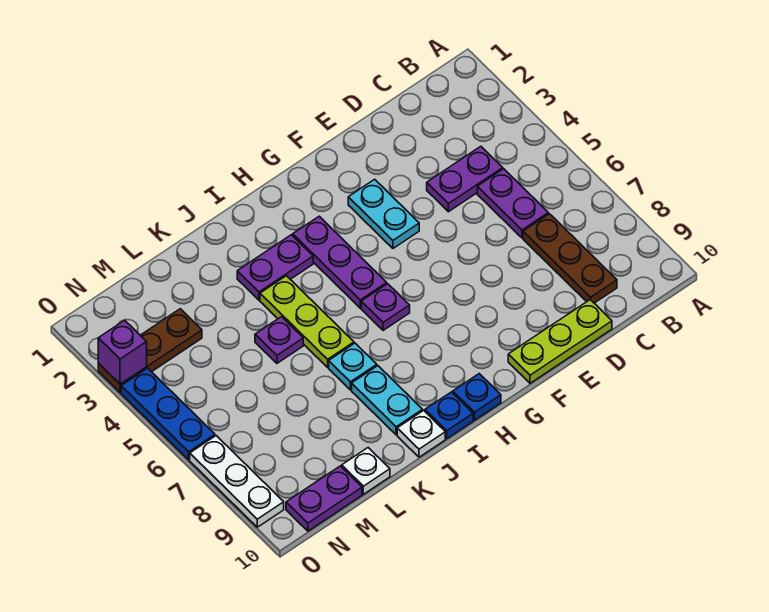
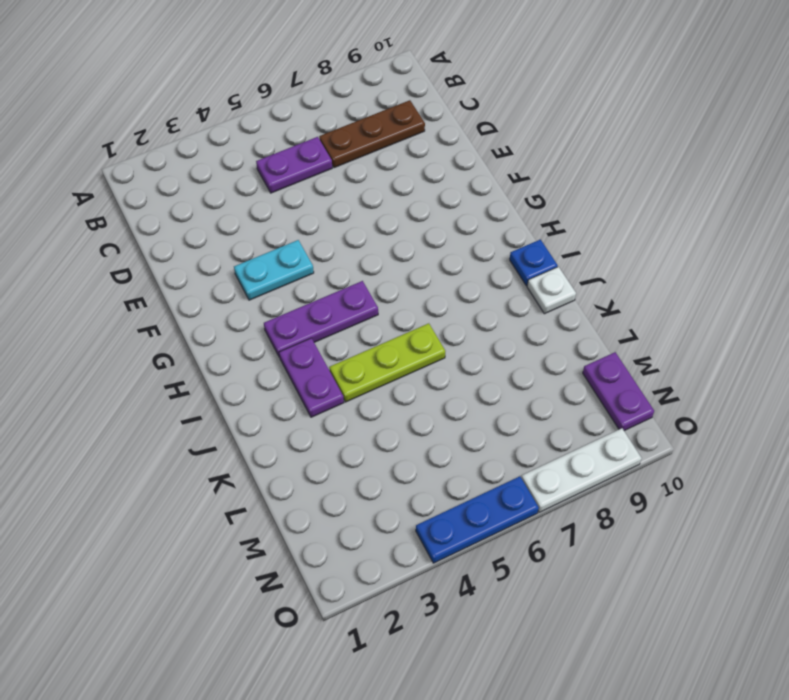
none -> purple 1x2 plate [427,146,503,212]
none -> lime 1x3 plate [508,300,612,383]
none -> purple 1x1 plate [361,284,410,330]

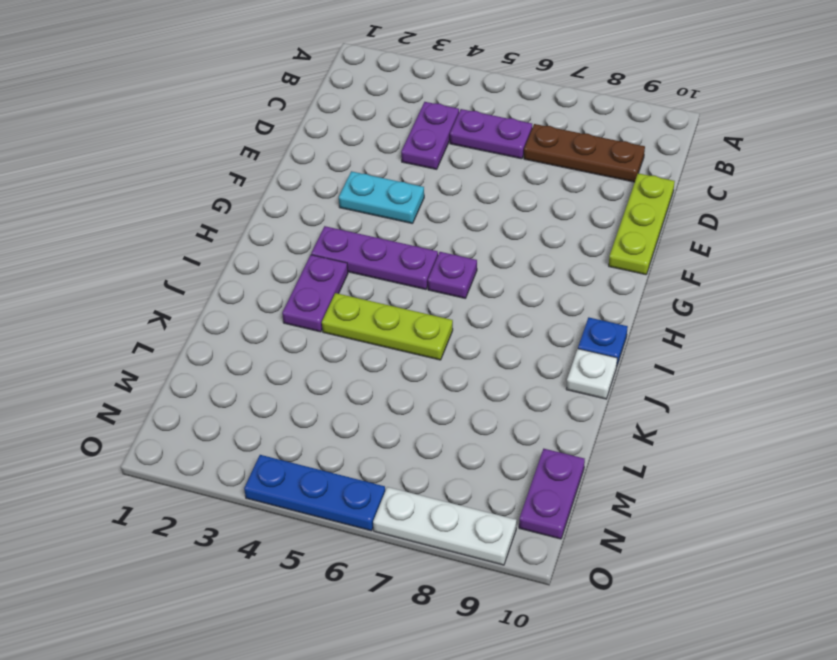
none -> blue 1x1 plate [453,374,501,420]
none -> cyan 1x1 plate [329,343,377,390]
none -> cyan 1x2 plate [352,366,423,435]

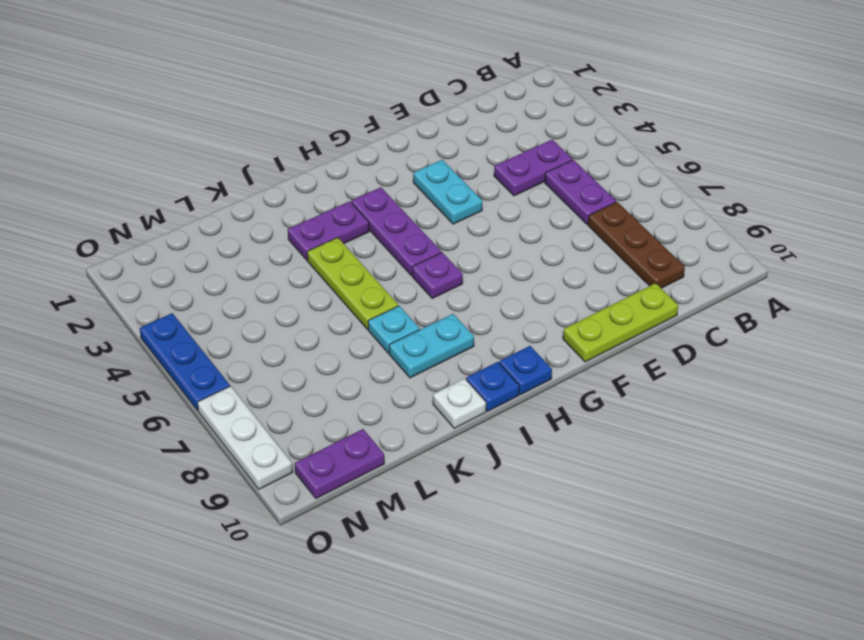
cyan 1x2 plate [389,314,474,378] -> cyan 1x2 plate turned to [352,366,423,435]
none -> purple 1x1 plate [255,317,303,363]
none -> white 1x1 plate [342,448,390,494]
none -> brown 1x3 plate [98,309,202,393]

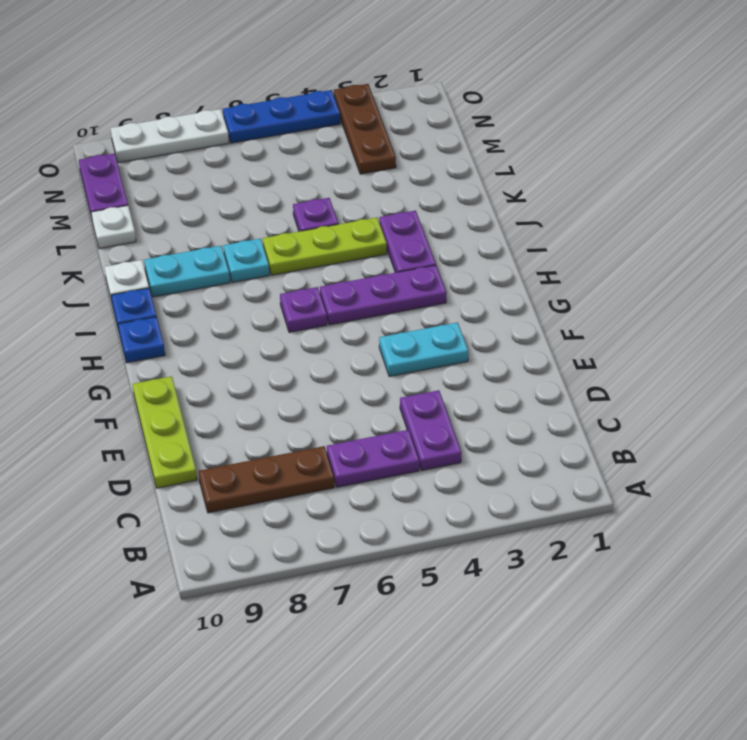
none -> purple 1x1 brick [98,320,147,384]

